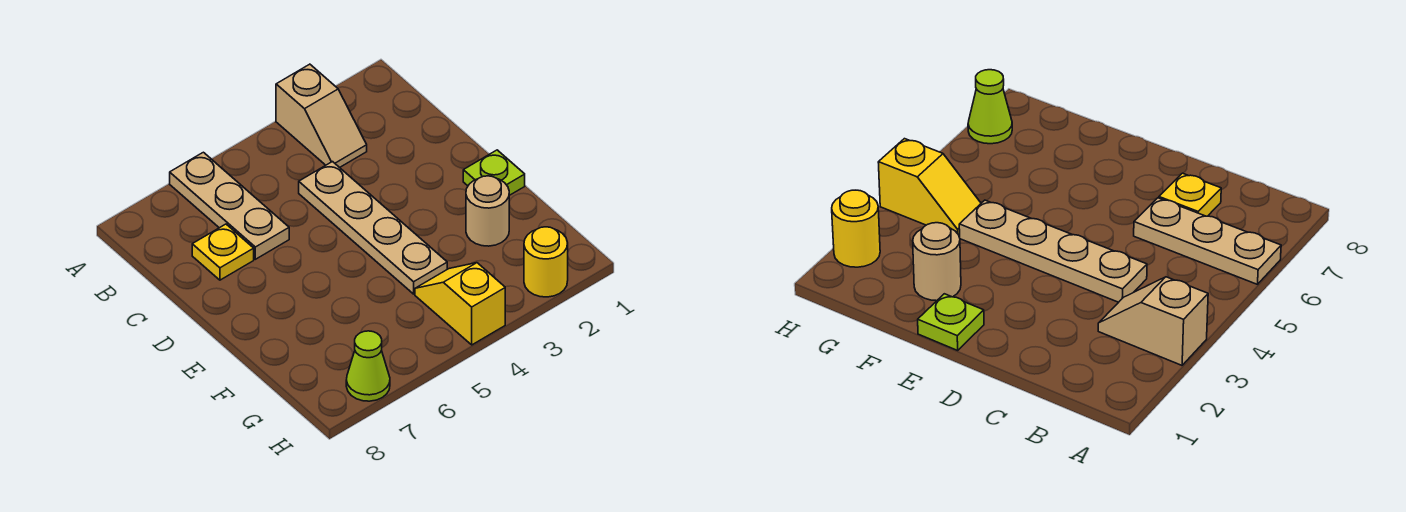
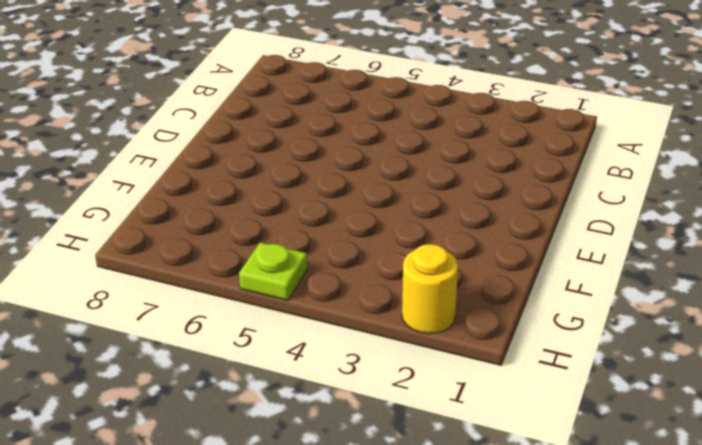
lime 1x1 plate [239,242,308,301] -> lime 1x1 plate moved to [463,150,525,195]
none -> tan 1x2 slope [276,64,367,168]
none -> tan 1x3 plate [170,152,289,259]

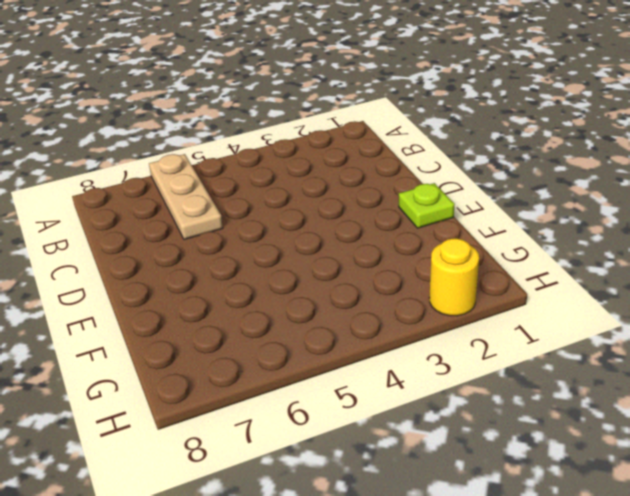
none -> tan 1x2 slope [276,64,367,168]
none -> tan 1x4 plate [299,162,447,294]

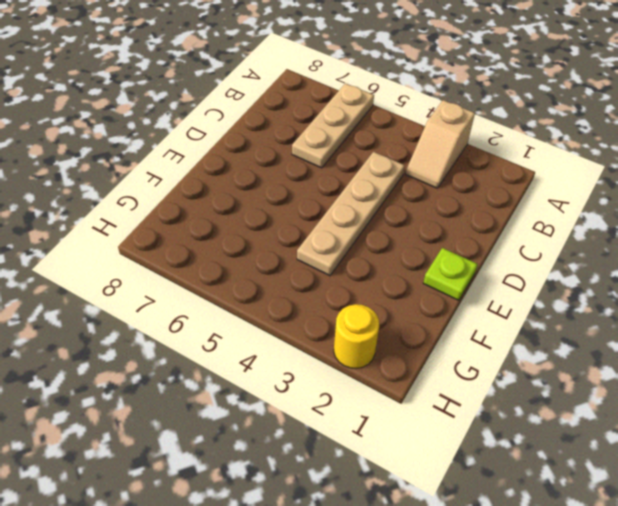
none -> yellow 1x1 plate [192,224,254,280]
none -> tan 1x1 round brick [466,176,509,246]

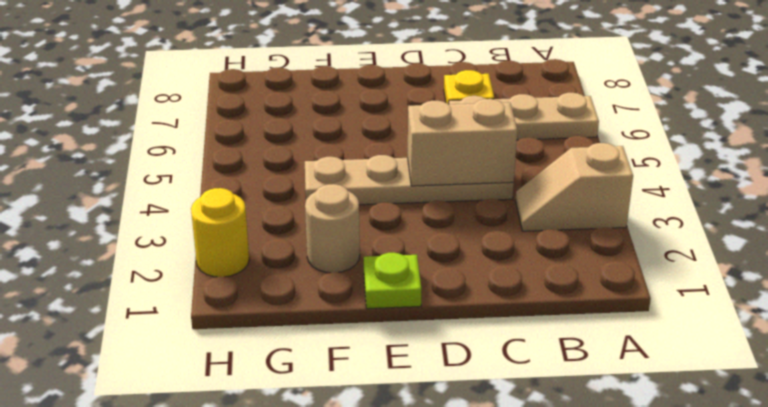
tan 1x2 brick [408,99,517,186] -> none
none -> yellow 1x2 slope [415,263,505,345]
none -> lime 1x1 cone [346,331,390,401]

